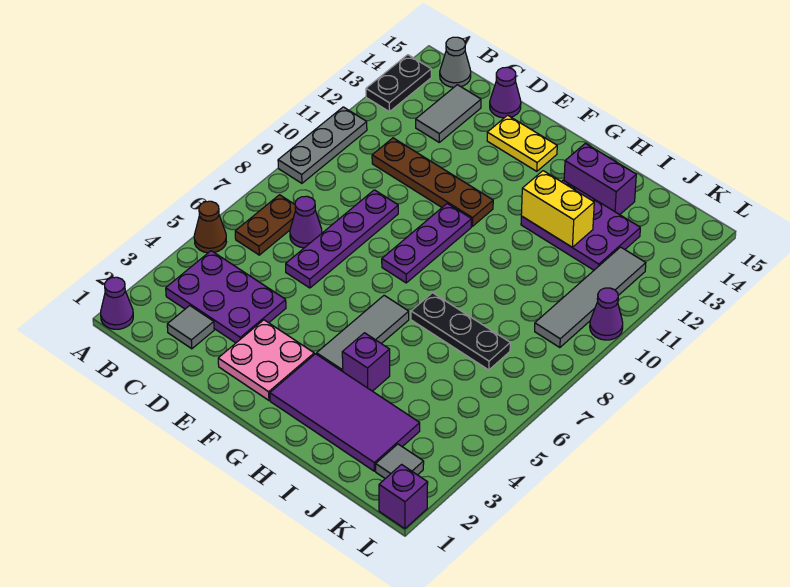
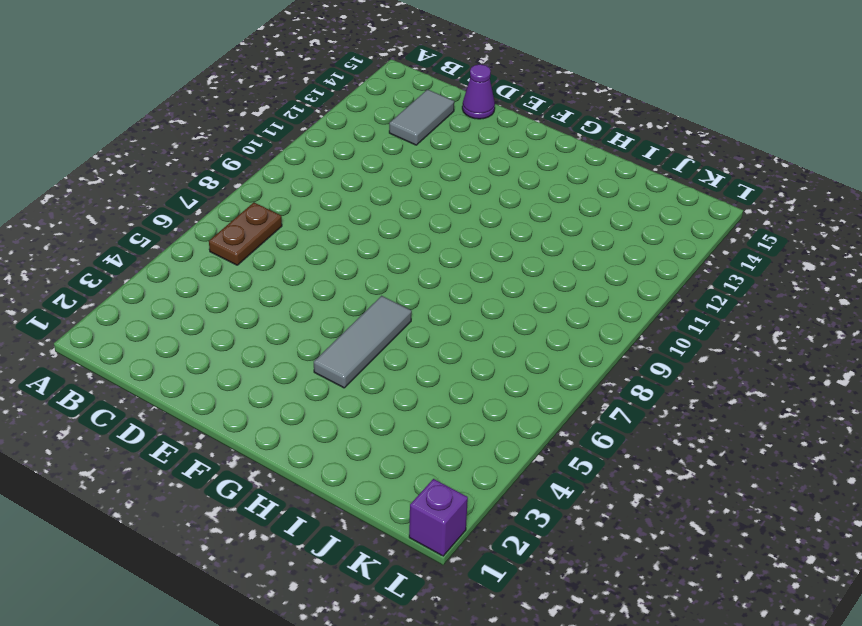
none -> purple 1x1 cone [101,277,133,329]
none -> brown 1x1 cone [194,201,226,253]
none -> grey 1x3 plate [278,107,367,183]

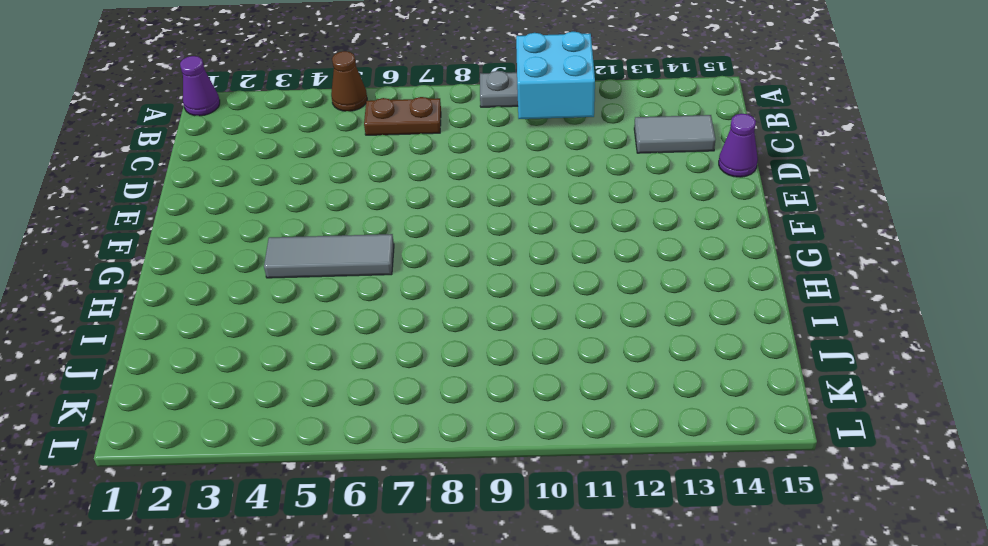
cyan 2x2 brick [516,32,595,119] -> none
none -> black 1x2 plate [366,55,431,112]
none -> purple 2x3 plate [166,251,286,343]
none -> grey 1x1 cone [440,37,471,87]

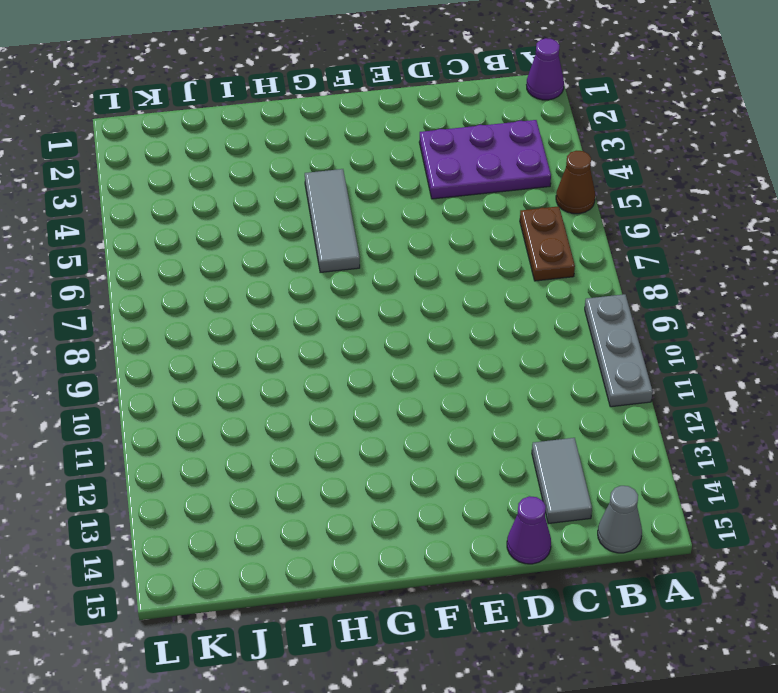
none -> black 1x2 plate [366,55,431,112]
none -> grey 1x1 tile [167,306,214,349]
none -> purple 1x1 cone [290,196,322,248]

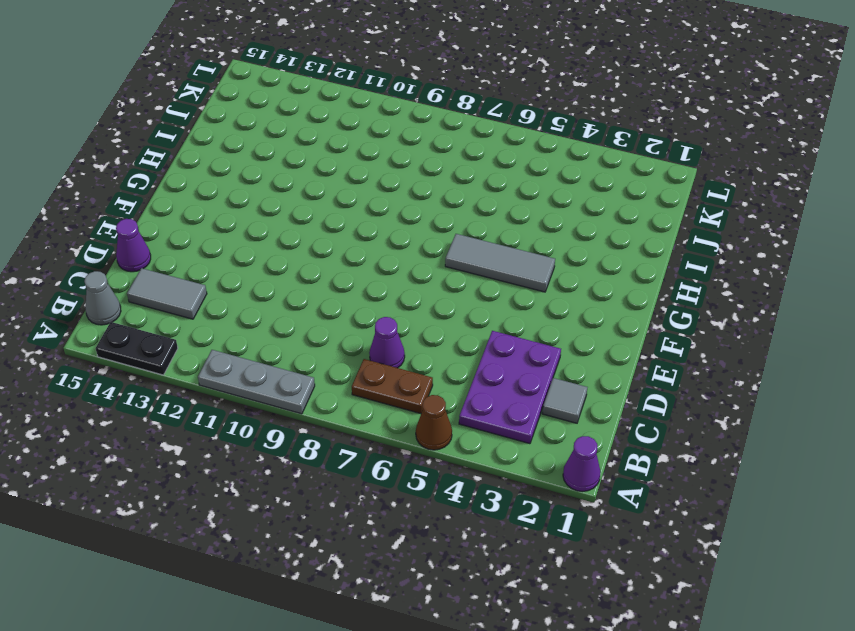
none -> brown 1x4 plate [372,138,493,226]
none -> purple 1x4 plate [286,190,398,288]
none -> pink 2x2 plate [218,320,314,400]

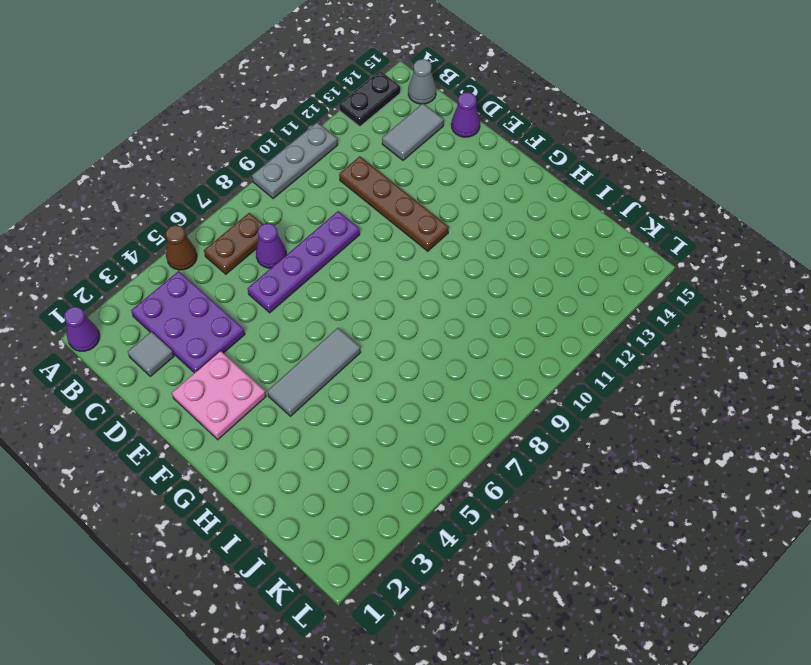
none -> yellow 1x2 plate [487,115,557,171]
none -> purple 1x3 plate [382,204,472,283]
none -> purple 2x4 tile [270,354,420,471]

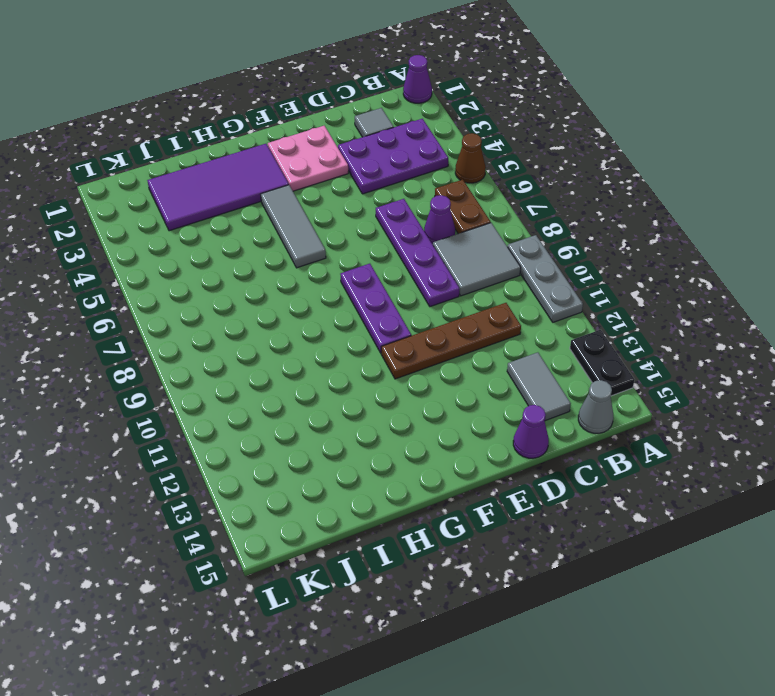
grey 2x2 tile [433,223,521,296] -> none
none -> yellow 1x2 plate [487,115,557,171]
none -> purple 1x1 brick [342,333,390,391]
none -> black 1x3 plate [411,293,510,370]

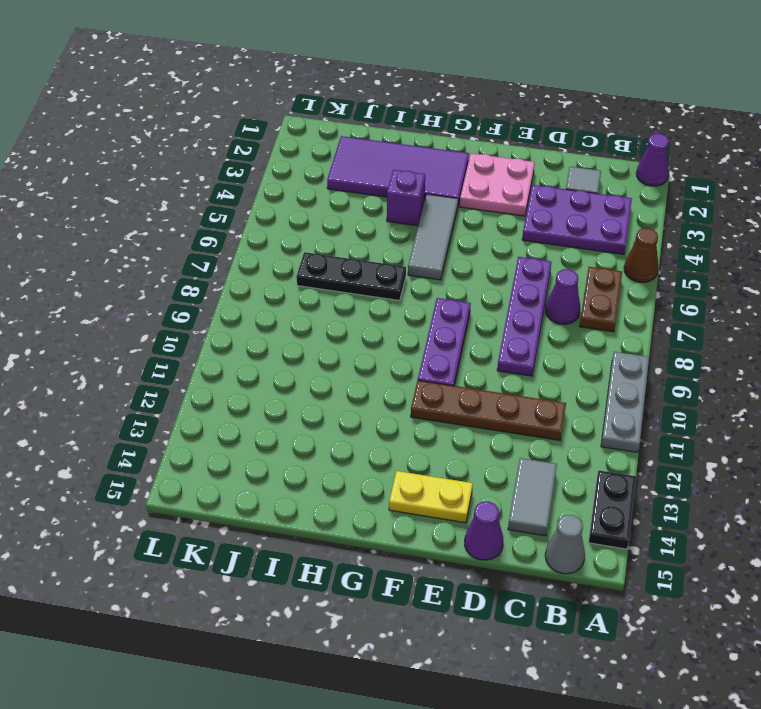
none -> purple 2x3 plate [521,180,640,270]
none -> purple 1x2 brick [564,143,636,215]
none -> grey 1x1 tile [376,444,424,479]

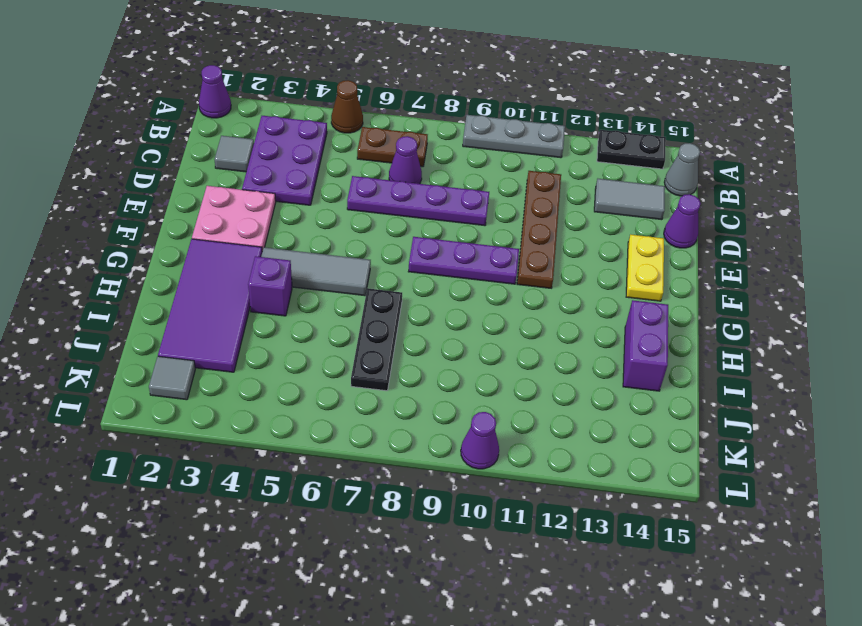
none -> purple 2x3 plate [521,180,640,270]
none -> grey 1x4 tile [535,247,646,348]
none -> purple 1x1 brick [379,465,428,529]

